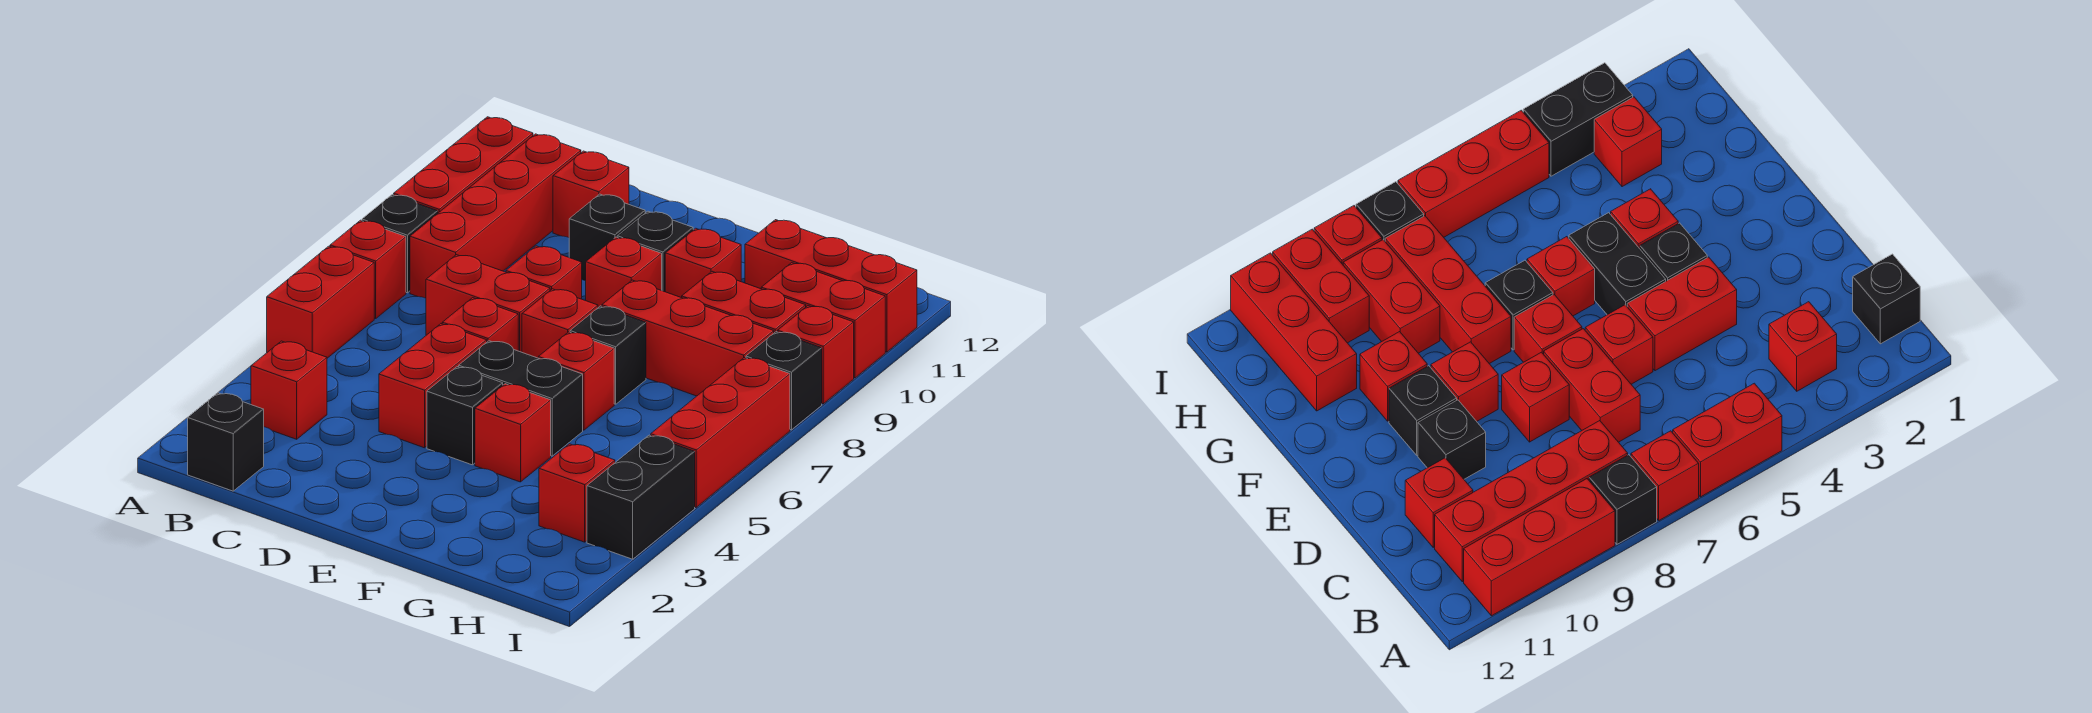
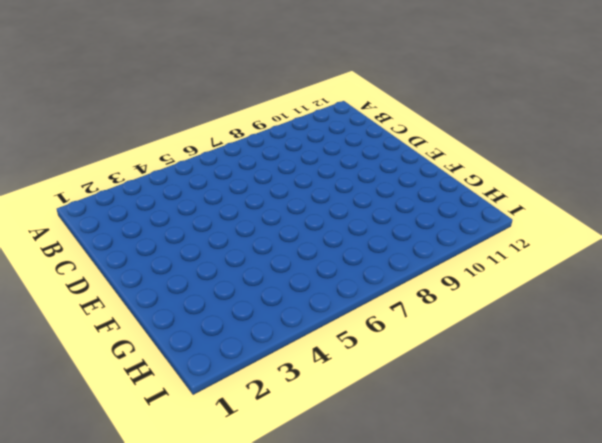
none -> red 1x2 brick [267,246,374,358]
none -> red 1x1 brick [330,220,406,319]
none -> black 1x1 brick [362,195,438,293]
none -> red 1x3 brick [394,117,533,213]

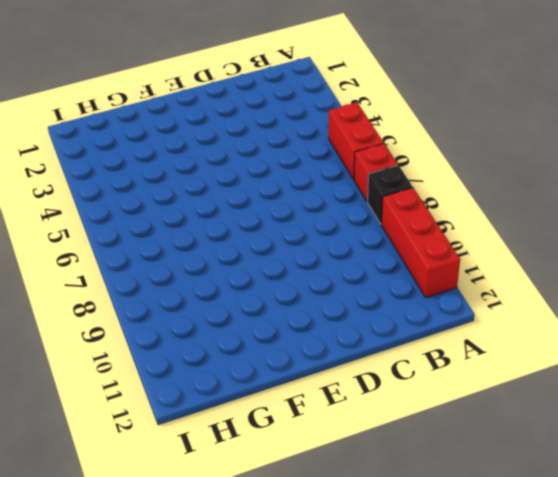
none -> black 1x1 brick [188,393,264,491]
none -> red 1x1 brick [251,341,327,439]
none -> red 1x4 brick [410,134,581,298]
none -> red 1x2 brick [426,255,550,352]

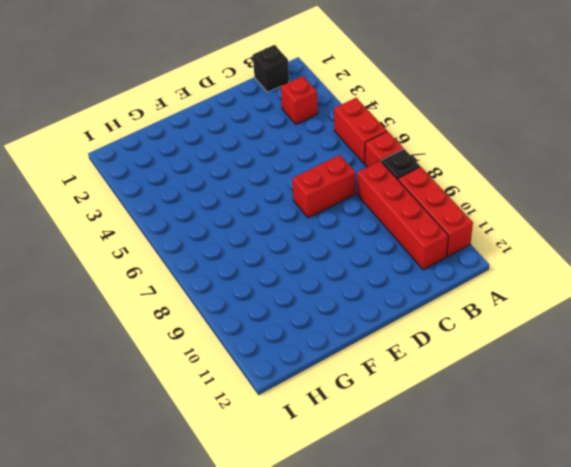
none -> red 1x1 brick [553,151,629,238]
none -> red 1x2 brick [379,324,487,448]
none -> red 1x1 brick [442,298,518,351]
none -> red 1x1 brick [506,246,582,299]

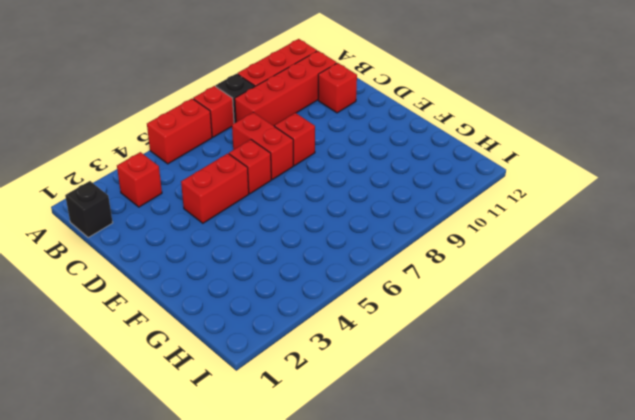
none -> black 1x1 brick [569,194,645,281]
none -> black 1x1 brick [427,367,503,465]
none -> black 1x2 brick [459,341,583,456]
none -> red 1x1 brick [522,289,598,358]

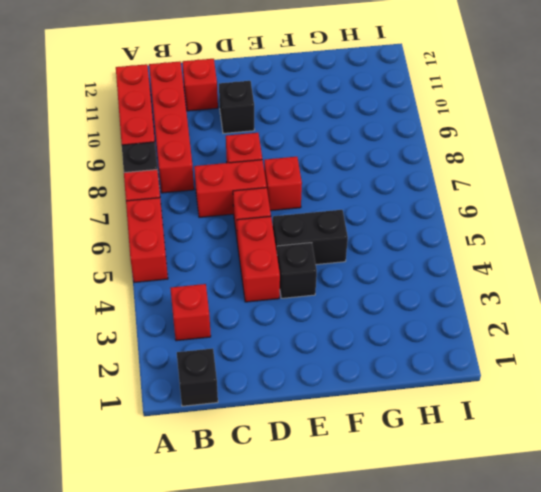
none -> red 1x1 brick [586,237,662,307]
none -> black 1x1 brick [617,211,693,292]
none -> red 1x1 brick [475,384,551,482]
none -> red 1x1 brick [538,332,614,430]

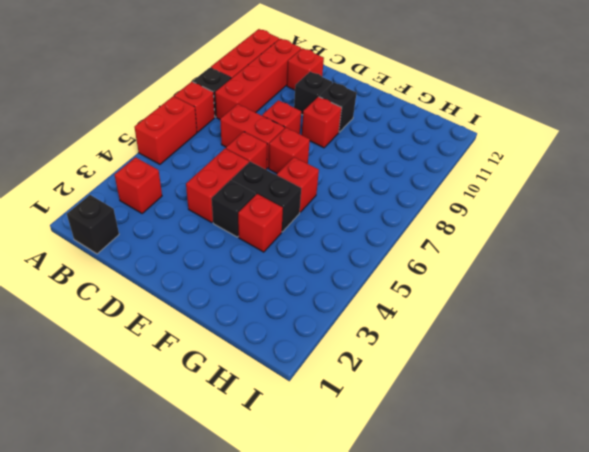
none -> black 1x1 brick [570,306,646,404]
none -> red 1x3 brick [602,280,774,396]
none -> red 1x1 brick [665,228,741,298]
none -> red 1x2 brick [682,272,806,333]

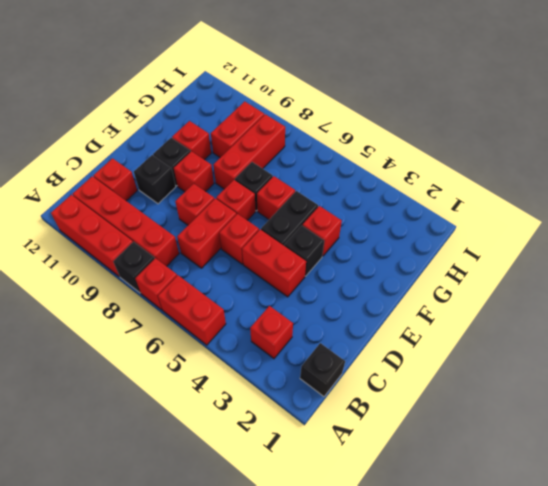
none -> red 1x3 brick [745,220,917,352]
none -> red 1x1 brick [539,444,615,542]
none -> red 1x2 brick [761,263,885,378]
none -> black 1x2 brick [587,435,695,559]

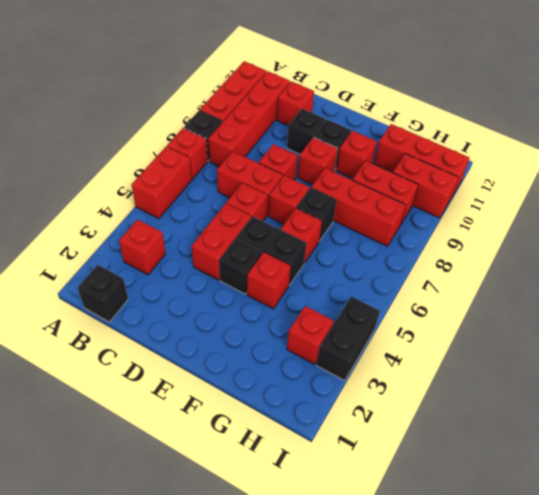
none -> red 1x3 brick [651,358,790,507]
none -> black 1x1 brick [746,332,822,430]
none -> red 1x1 brick [778,306,854,404]

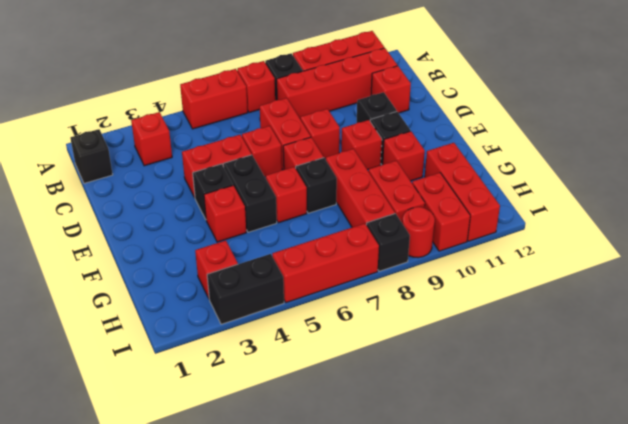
red 1x1 round brick [402,207,435,258] -> red 1x1 brick [778,306,854,404]

